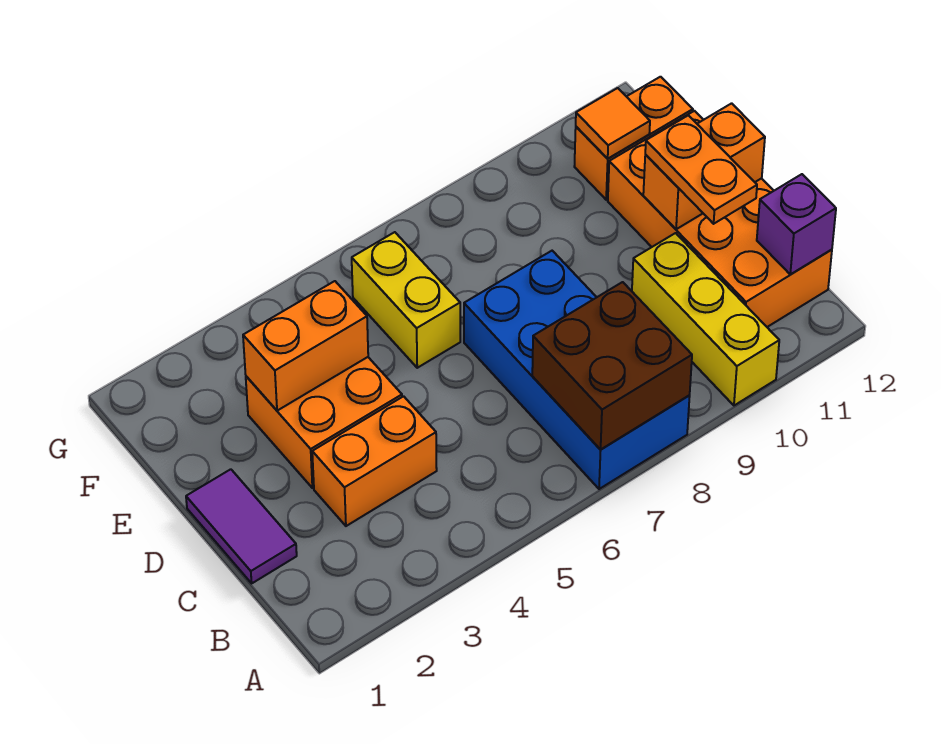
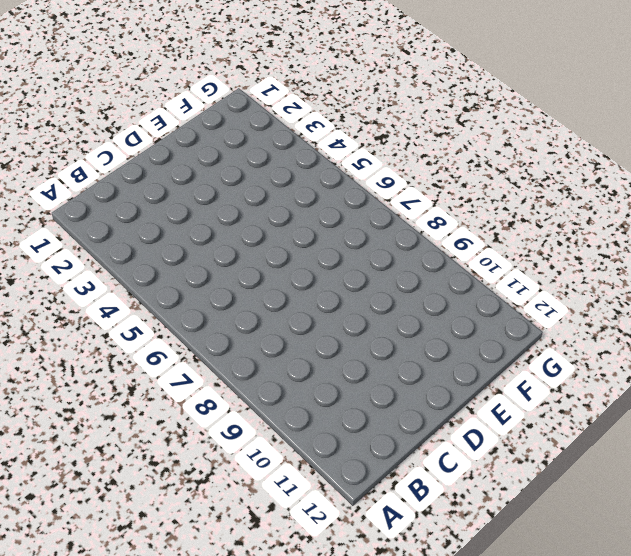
none -> blue 2x4 brick [464,251,690,489]
none -> yellow 1x3 brick [632,233,779,405]
none -> orange 2x4 brick [608,111,832,327]

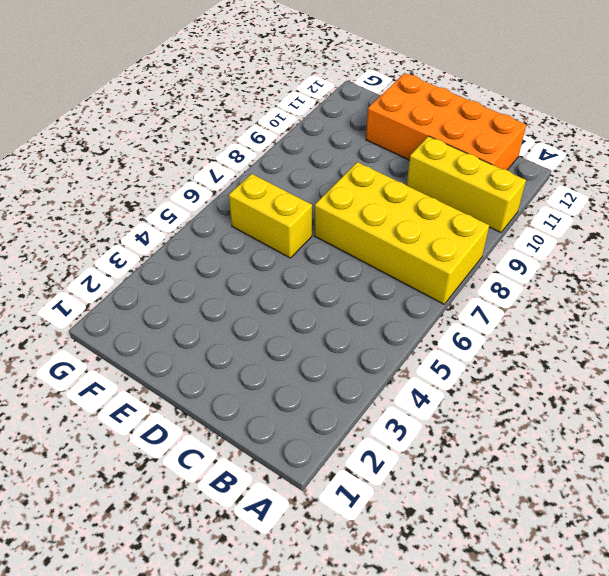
yellow 2x4 brick [314,162,489,304] -> blue 2x4 brick [464,251,690,489]
none -> purple 1x2 tile [186,469,297,583]
none -> orange 1x2 brick [312,396,437,526]
none -> orange 2x2 brick [246,357,402,488]

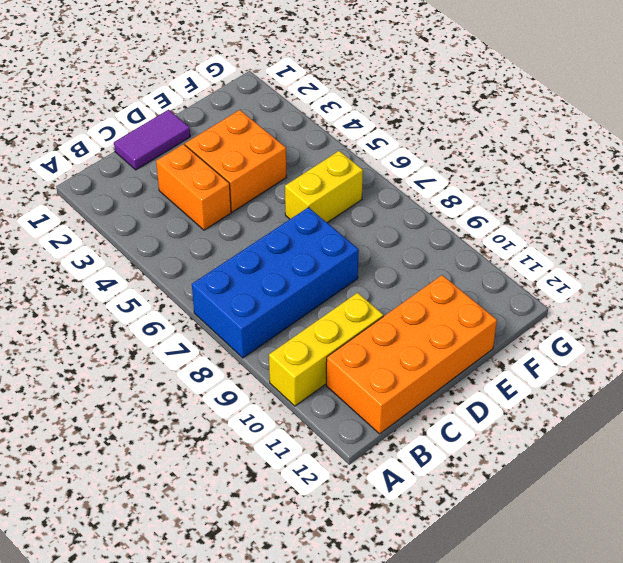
none -> orange 1x2 brick [574,77,693,200]
none -> brown 2x2 brick [532,282,692,450]
none -> purple 1x1 brick [757,174,836,275]

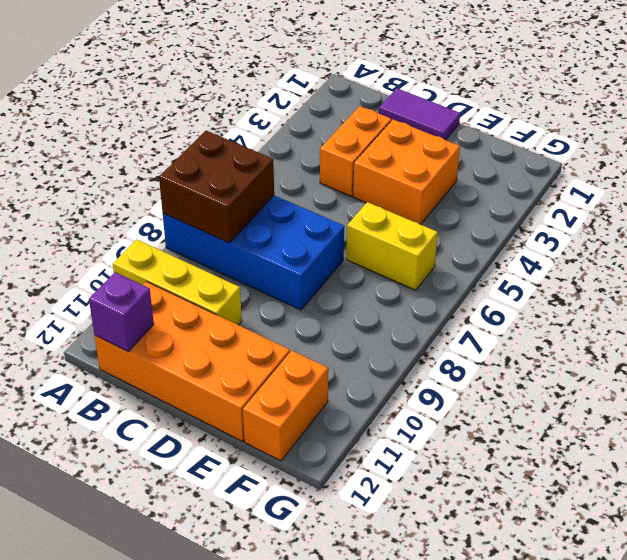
none -> orange 1x2 brick [643,103,765,229]
none -> orange 1x2 brick [243,281,368,411]
none -> orange 1x1 tile [576,88,650,159]

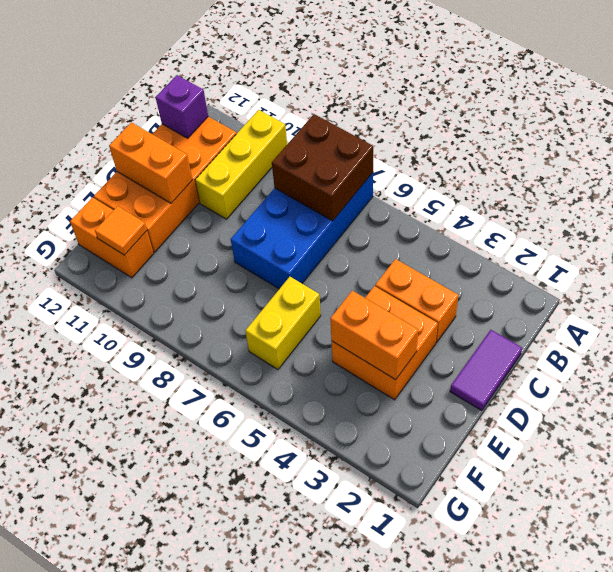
none -> orange 1x2 plate [645,115,757,224]

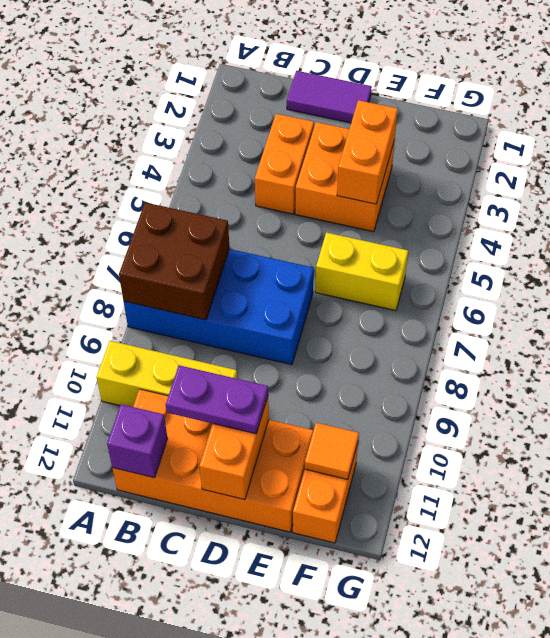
purple 1x2 plate [166,365,268,434] -> orange 1x2 plate [645,115,757,224]

